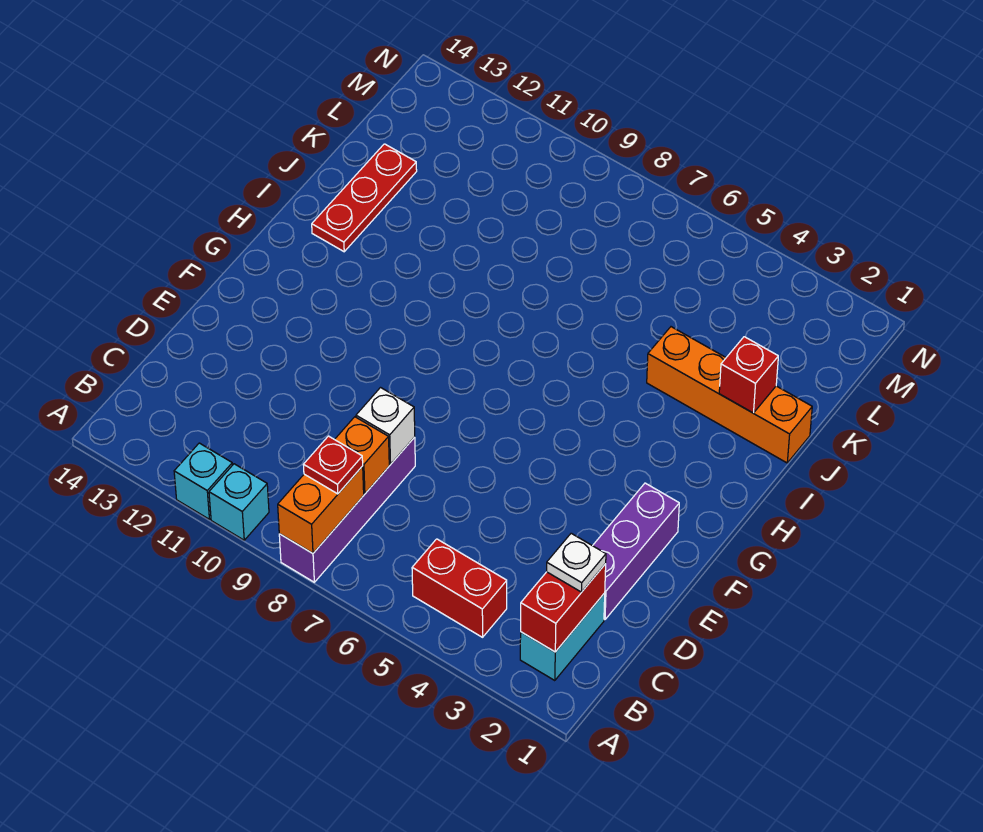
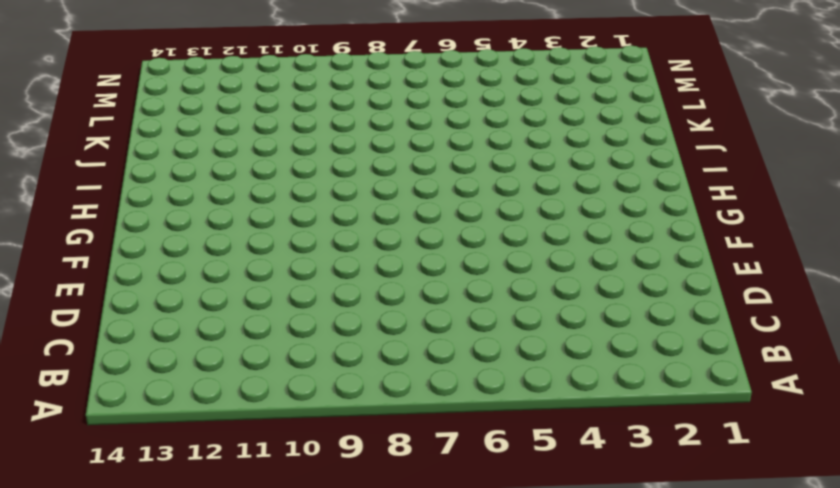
none -> purple 1x4 brick [279,437,415,582]
none -> cyan 1x1 brick [209,464,269,540]
none -> cyan 1x1 brick [174,443,232,519]

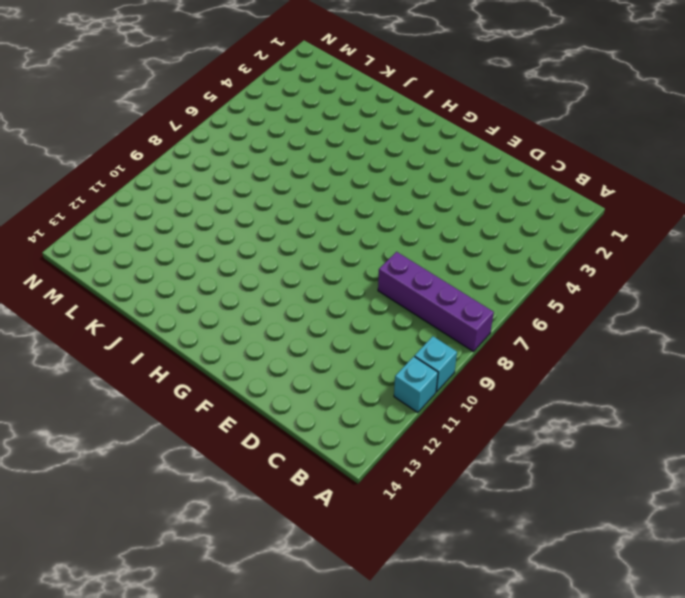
none -> cyan 1x2 brick [520,593,605,681]
none -> red 1x2 brick [412,539,507,637]
none -> purple 1x3 brick [593,483,679,620]

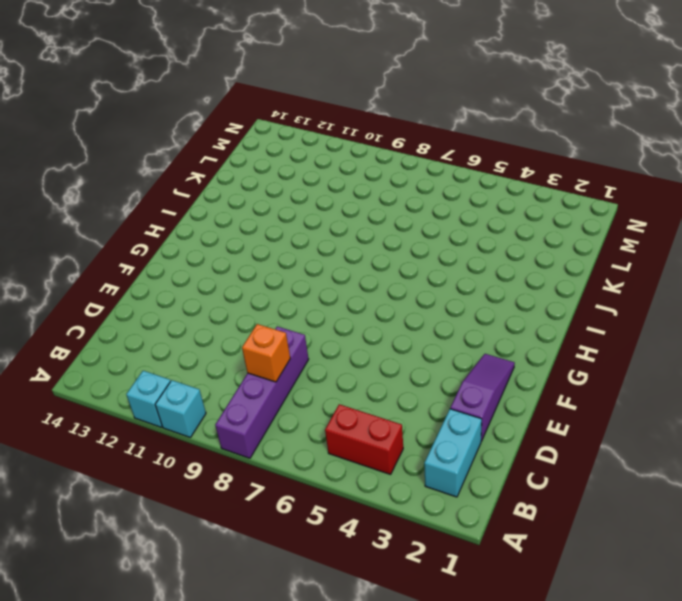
purple 1x3 slope [450,354,515,441] -> purple 1x3 brick [593,483,679,620]
none -> red 1x3 plate [312,144,417,252]
none -> orange 1x4 brick [647,327,812,463]
none -> orange 1x2 brick [278,466,364,553]

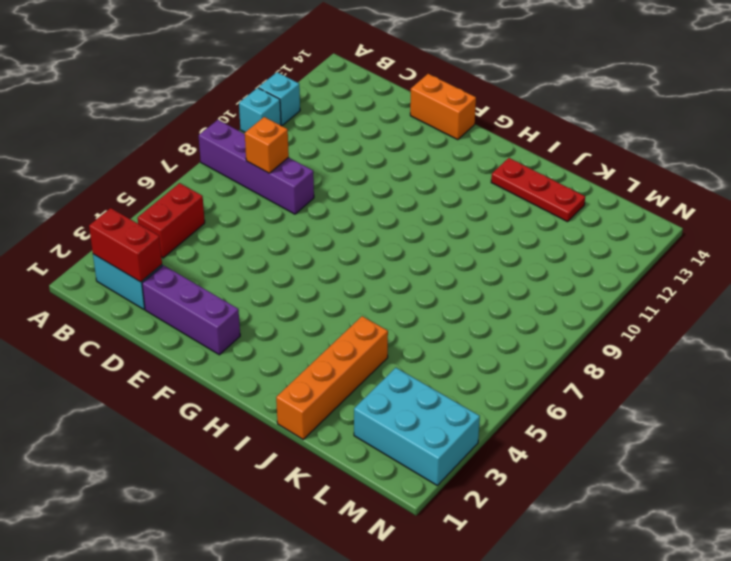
orange 1x2 brick [410,74,476,140] -> orange 1x2 brick moved to [278,466,364,553]
cyan 2x3 brick [354,368,480,485] -> none
none -> white 1x1 brick [356,388,415,464]
none -> red 1x1 brick [719,337,778,413]
none -> red 1x1 plate [304,436,363,494]

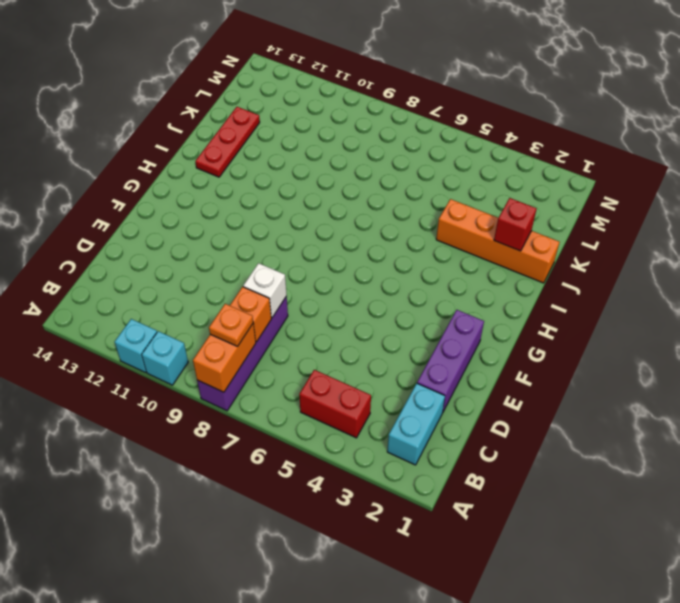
orange 1x1 plate [209,304,253,346] -> red 1x1 plate [304,436,363,494]
none -> red 1x2 brick [521,564,606,652]
none -> white 1x1 plate [547,533,606,592]

